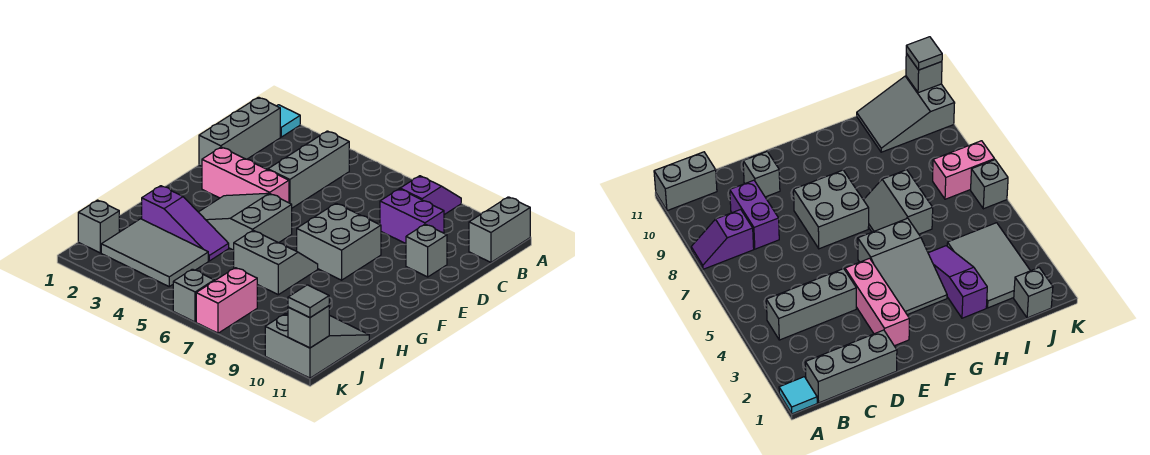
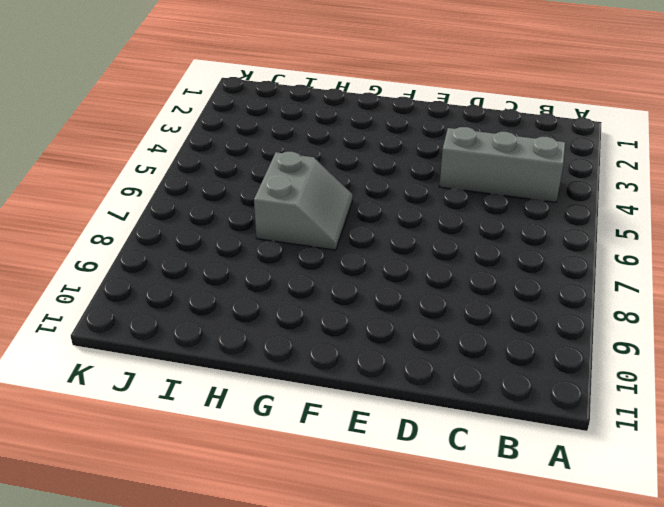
none -> cyan 1x1 tile [277,105,300,137]
none -> purple 1x2 slope [400,176,461,215]
none -> grey 1x2 brick [469,197,530,262]

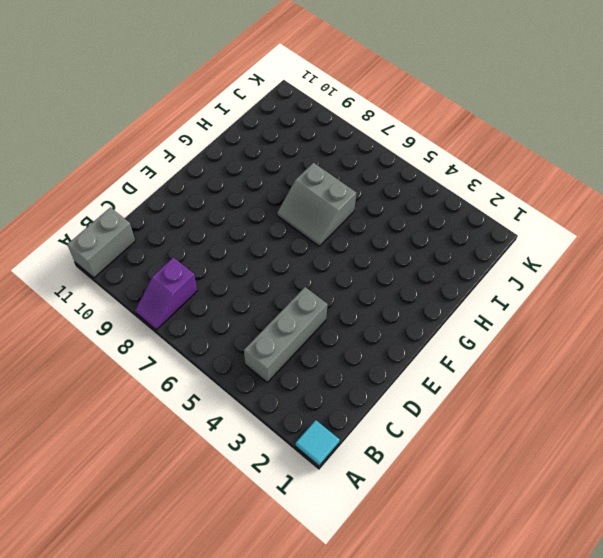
none -> grey 1x3 brick [199,97,280,166]
none -> purple 1x2 brick [380,189,444,244]
none -> grey 1x1 brick [406,224,447,277]

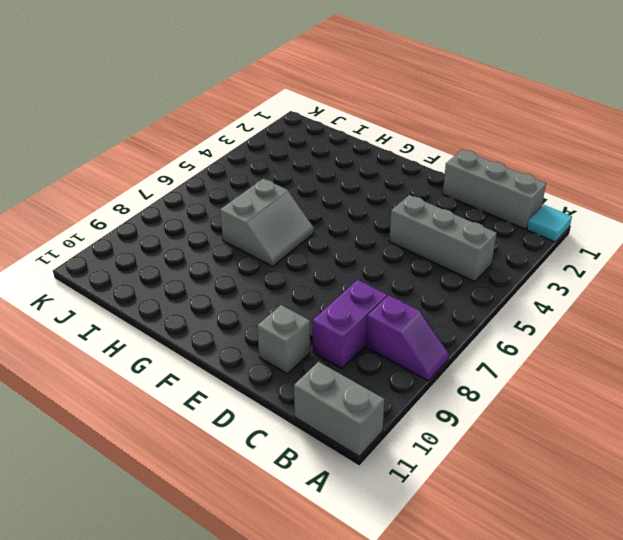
none -> pink 1x3 brick [202,147,289,203]
none -> grey 2x2 brick [297,203,381,280]
none -> grey 2x3 slope [199,193,292,250]

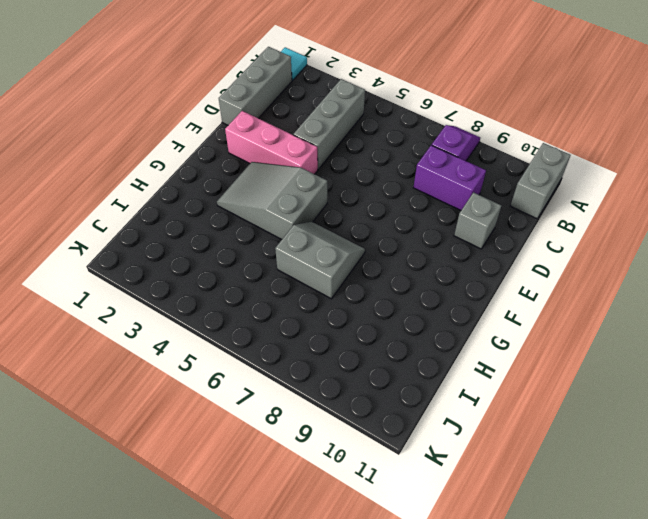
none -> grey 2x2 brick [297,203,381,280]
none -> purple 1x3 slope [142,186,229,261]
none -> grey 2x3 tile [101,219,208,286]

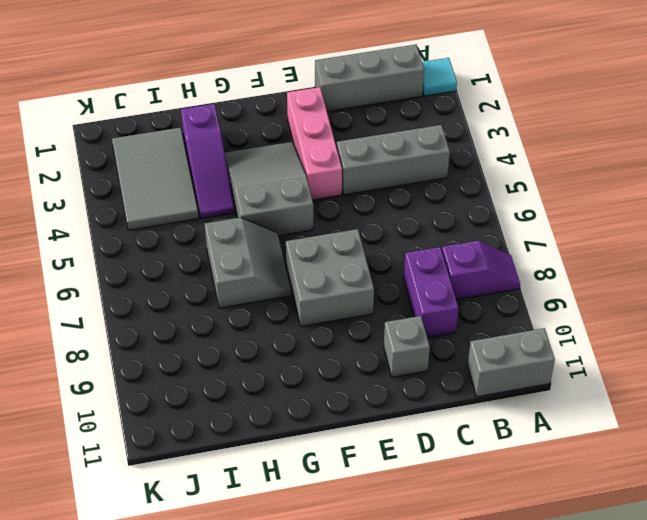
none -> grey 2x3 slope [265,314,369,378]
none -> grey 1x1 brick [78,200,119,253]
none -> pink 1x2 brick [196,268,257,333]

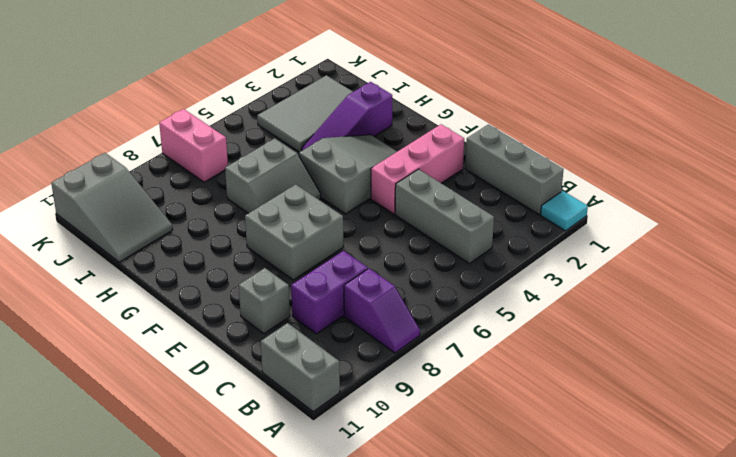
none -> grey 1x1 brick [78,200,119,253]
none -> grey 1x1 brick [173,269,214,322]
none -> grey 1x1 brick [288,306,329,348]

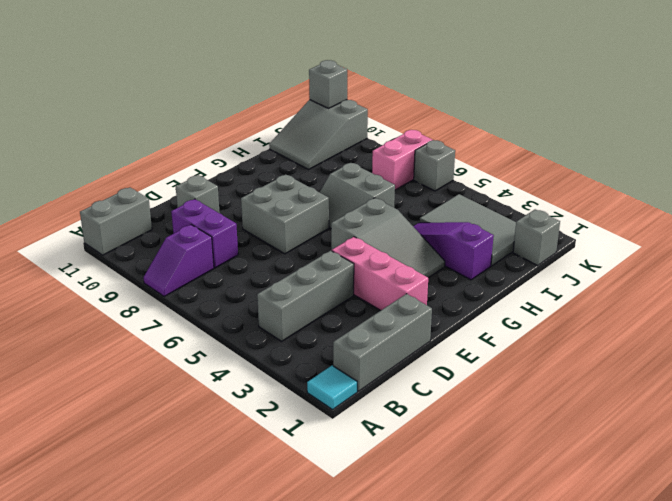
none -> grey 1x1 tile [288,285,329,318]

